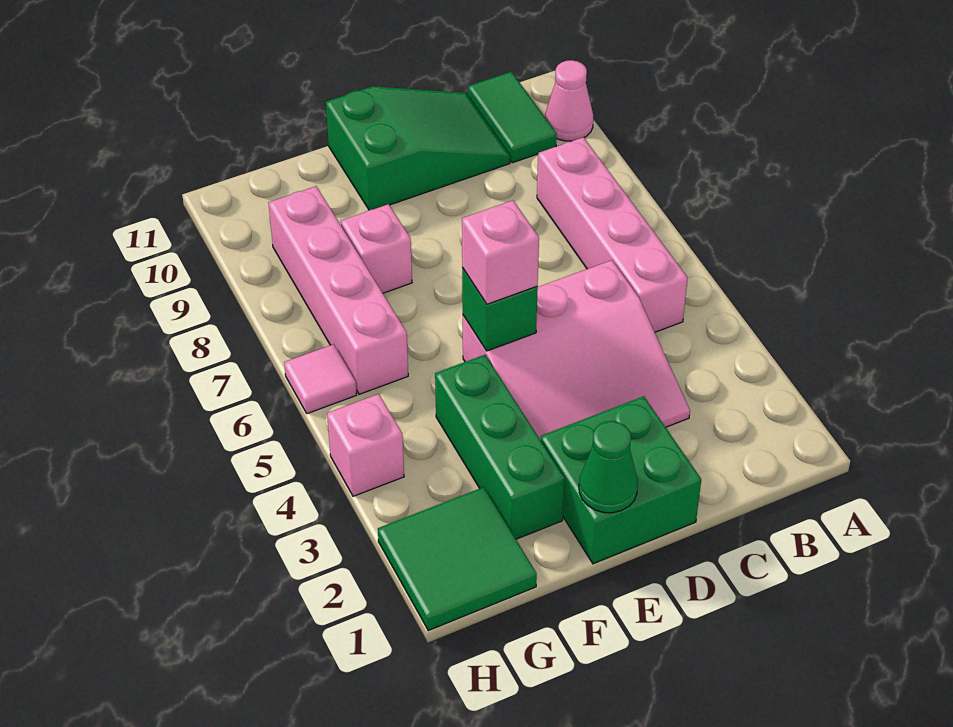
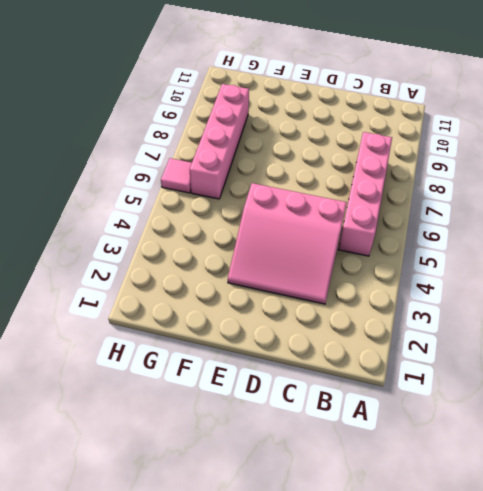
none -> pink 1x1 cone [545,60,593,141]
none -> green 1x2 tile [468,72,557,163]
none -> green 2x3 slope [326,86,510,210]

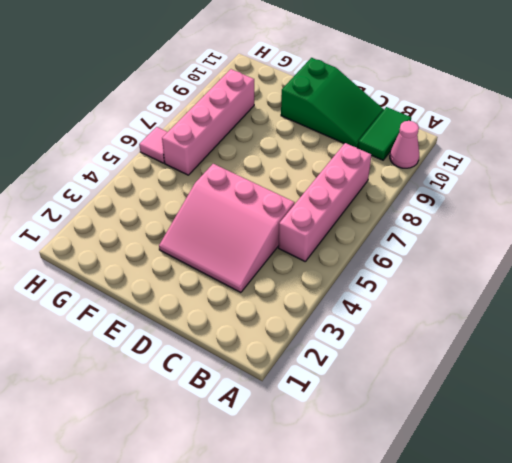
none -> green 2x2 brick [541,396,701,564]
none -> green 1x3 brick [435,355,565,539]
none -> pink 1x1 brick [341,204,412,293]

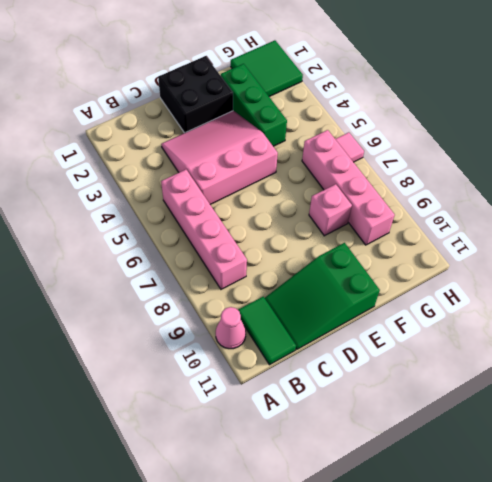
black 2x2 brick [158,56,233,133] -> green 2x2 brick [541,396,701,564]
none -> pink 1x1 brick [327,394,404,496]
none -> green 1x1 cone [579,421,638,513]
none -> green 1x1 brick [462,268,538,351]

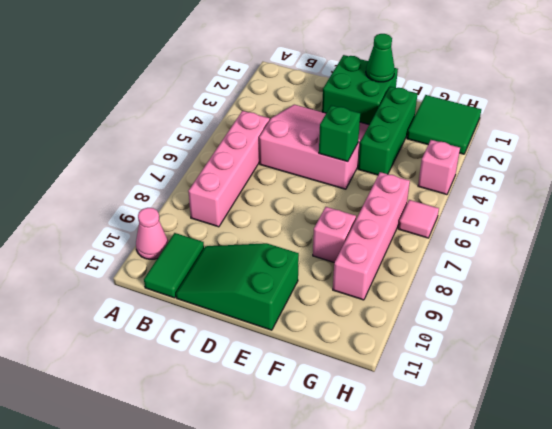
none -> pink 1x1 brick [462,200,539,304]

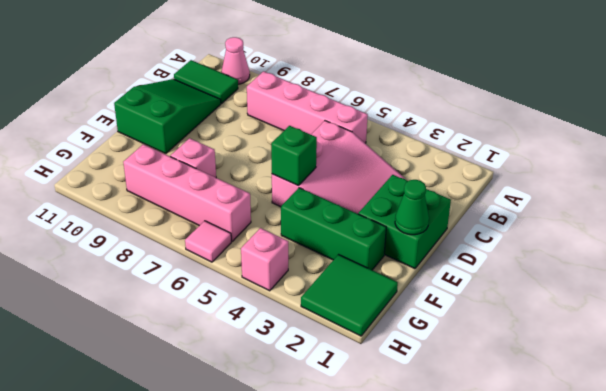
none -> pink 1x1 brick [462,200,539,304]

